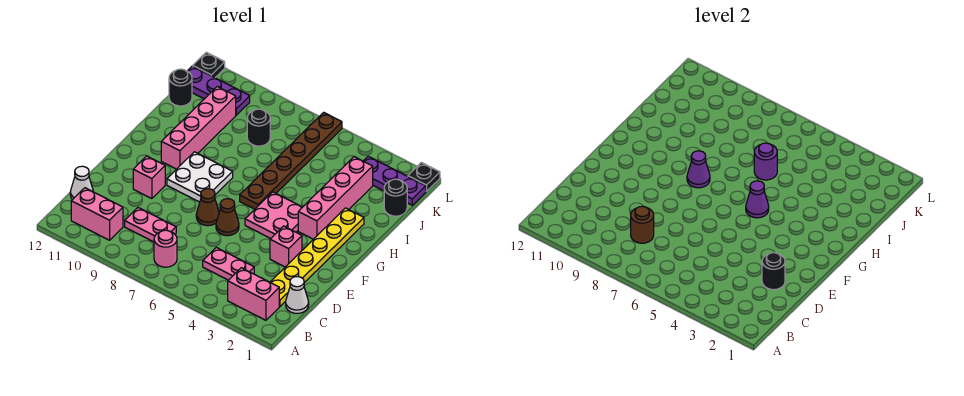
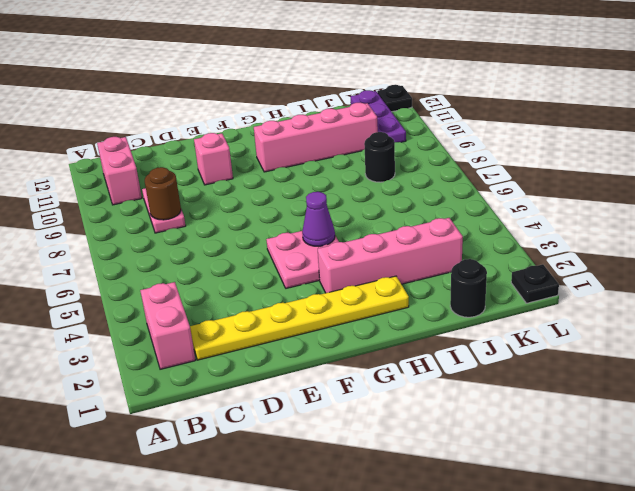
none -> pink 1x1 round brick [154,230,177,267]
none -> white 1x1 cone [286,277,309,313]
none -> pink 1x2 plate [203,247,254,280]

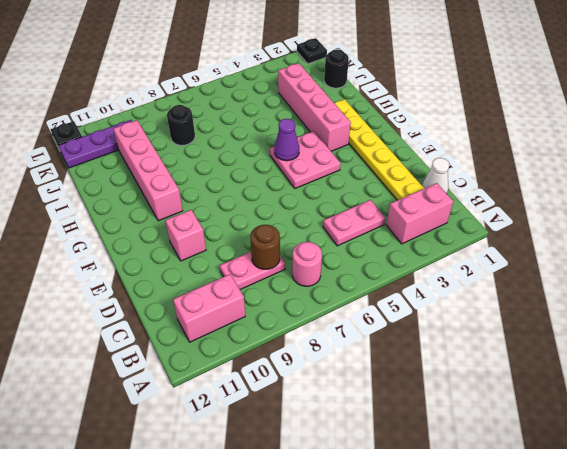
none -> white 1x1 cone [70,166,93,200]
none -> pink 1x1 brick [270,226,302,267]
none -> brown 1x1 cone [216,199,239,236]

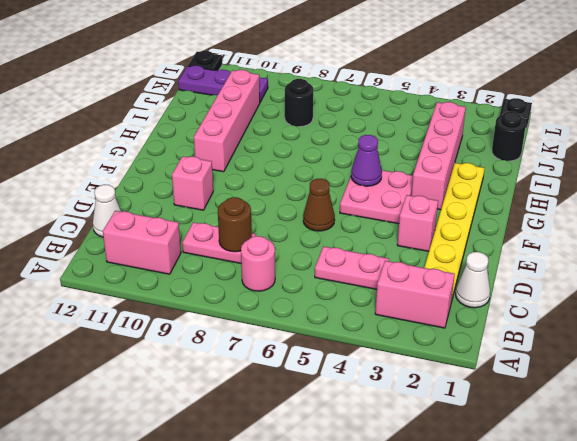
none -> brown 1x1 cone [196,189,219,226]
none -> white 2x2 plate [167,152,233,202]
none -> brown 1x6 plate [240,112,342,209]

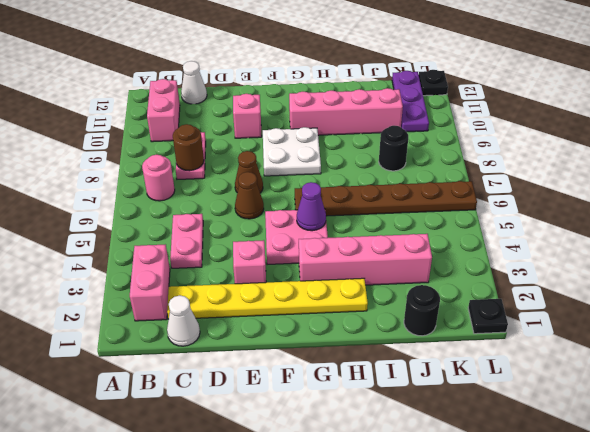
none -> black 1x1 round brick [169,69,192,106]
none -> purple 1x3 plate [364,156,426,205]
none -> black 1x1 round brick [762,253,785,290]

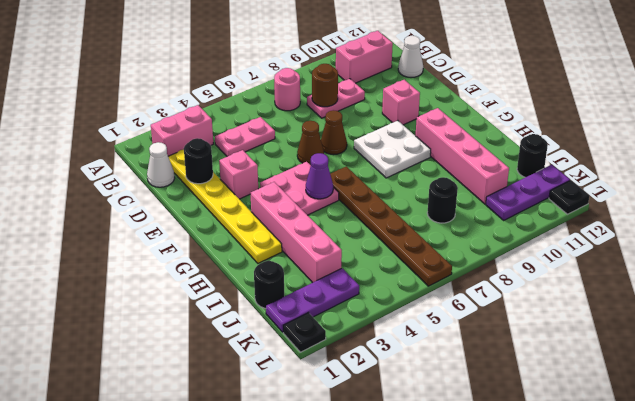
none -> purple 1x1 cone [687,151,710,188]
none -> purple 1x1 round brick [754,143,777,180]

